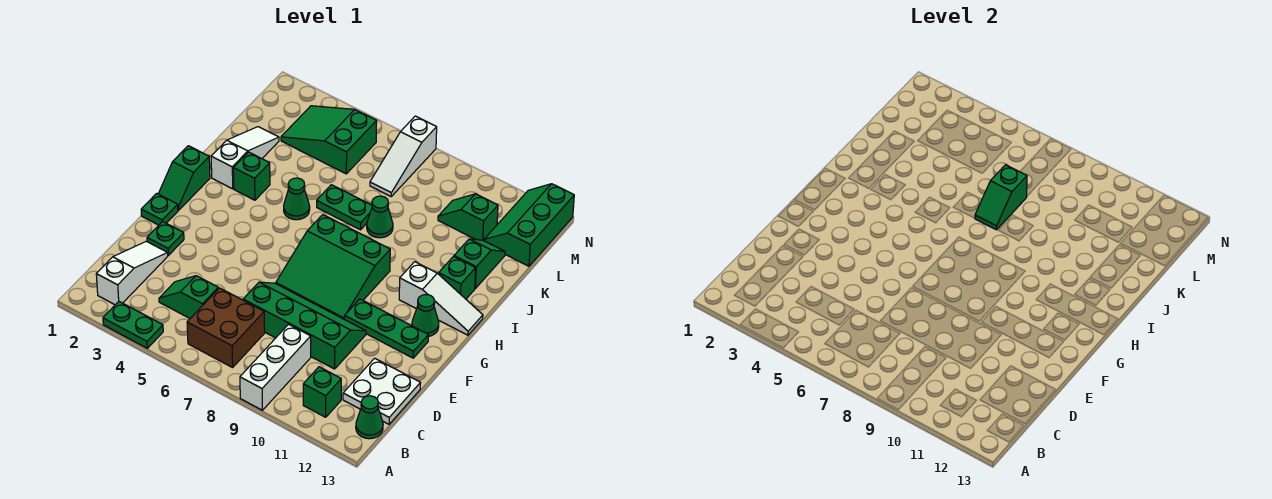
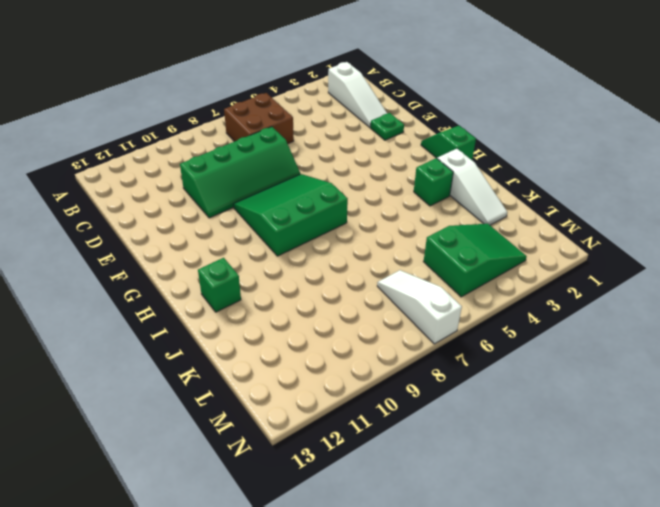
none -> green 1x2 plate [103,302,163,348]
none -> white 1x3 brick [240,324,311,410]
none -> green 1x1 brick [303,367,341,417]

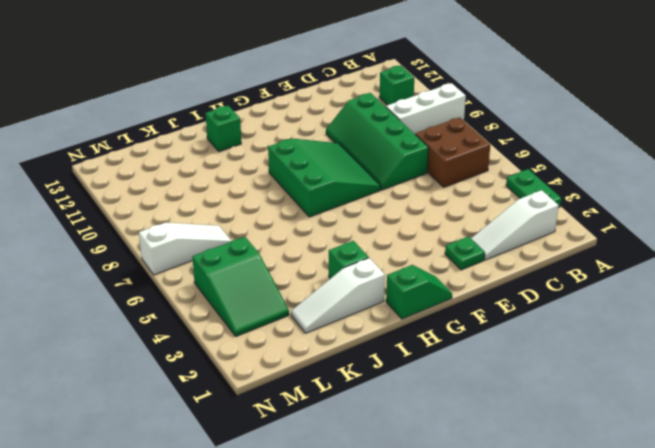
none -> green 1x1 cone [356,396,383,439]
none -> green 1x2 slope [159,276,218,318]
none -> white 2x2 plate [343,358,420,424]

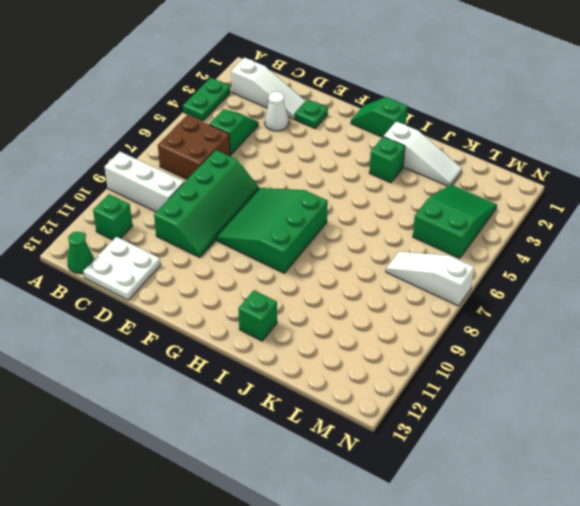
white 1x1 cone [265,91,289,131] -> none
none -> green 1x1 plate [141,193,178,225]
none -> green 1x3 plate [345,299,428,358]
none -> green 1x1 cone [412,295,439,336]

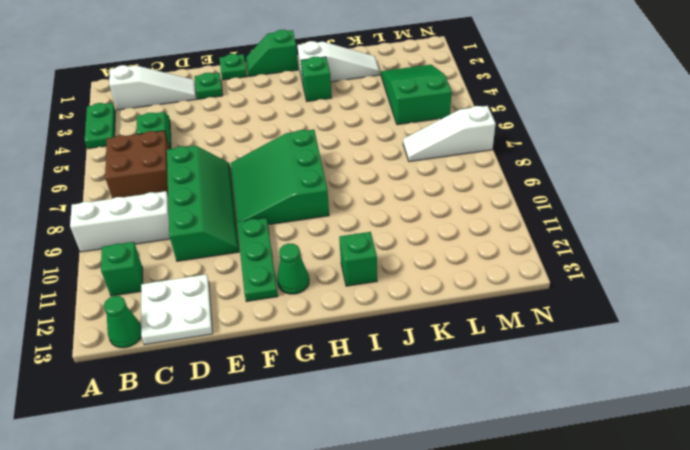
none -> white 1x3 slope [399,262,483,335]
none -> green 1x1 cone [284,178,310,220]
none -> green 1x2 plate [317,185,372,230]

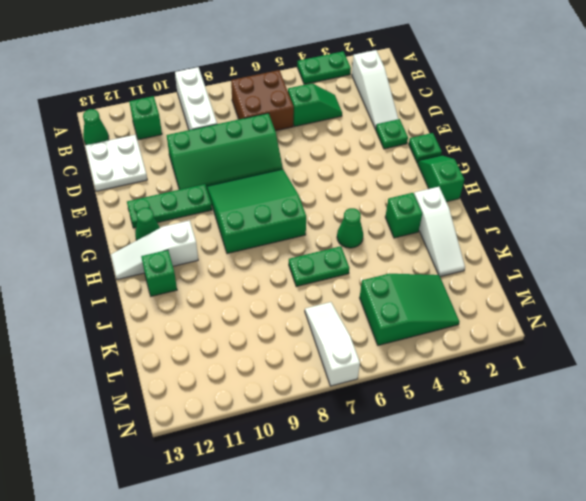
none -> green 1x1 cone [367,196,393,238]
none -> green 1x2 slope [454,239,505,288]
none -> green 1x2 slope [438,194,498,241]

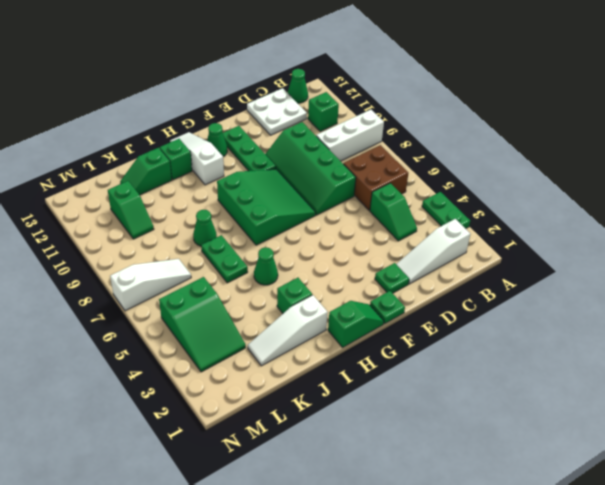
none -> green 2x3 slope [484,184,574,266]
none -> green 1x2 slope [975,165,1027,230]

